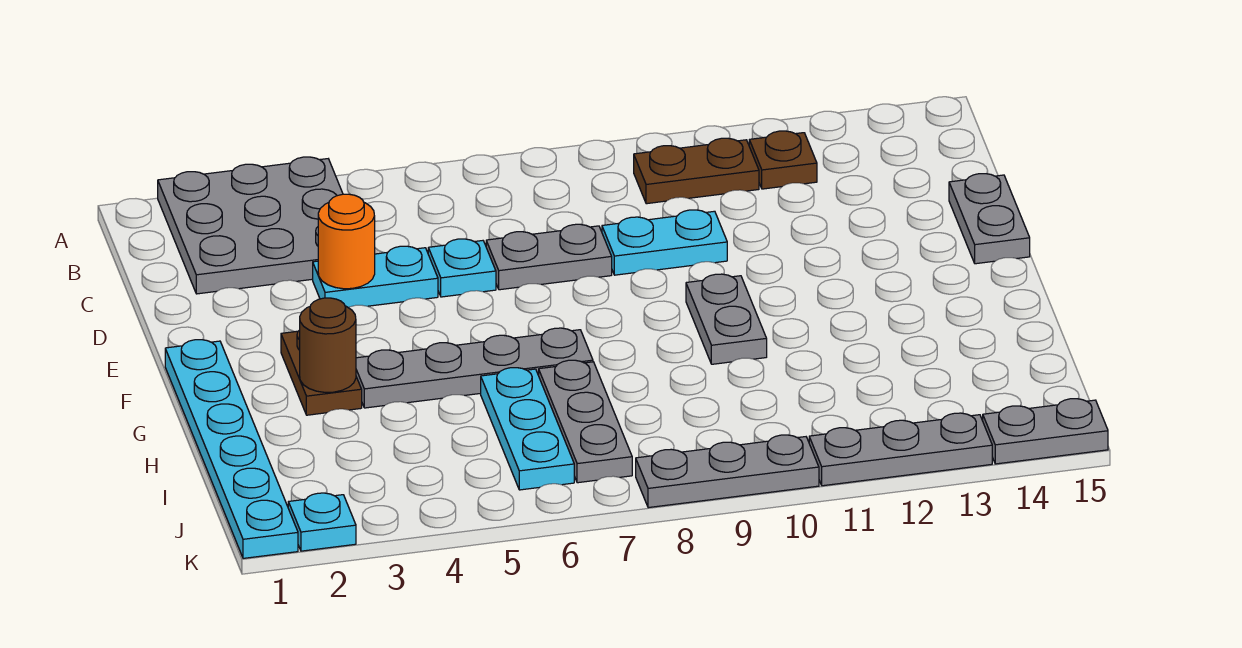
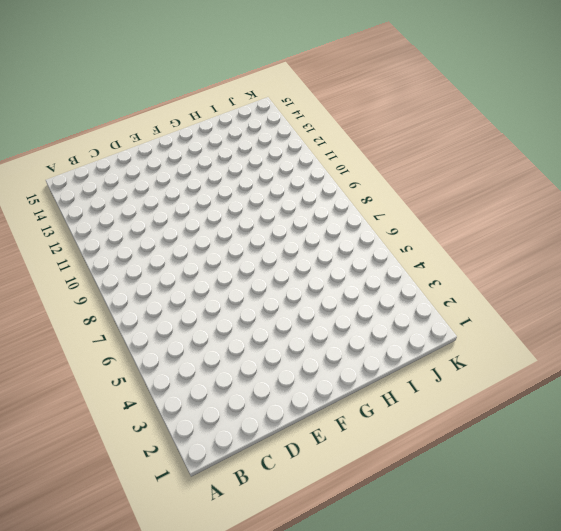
none -> grey 3x3 plate [158,157,343,294]
none -> brown 1x2 plate [634,138,759,204]
none -> brown 1x1 plate [749,131,817,189]

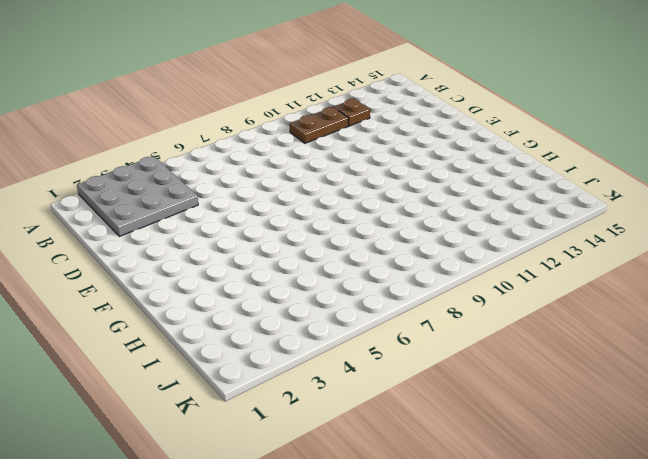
none -> cyan 1x2 plate [313,246,438,308]
none -> cyan 1x1 plate [428,239,496,297]
none -> grey 1x2 plate [486,224,612,290]

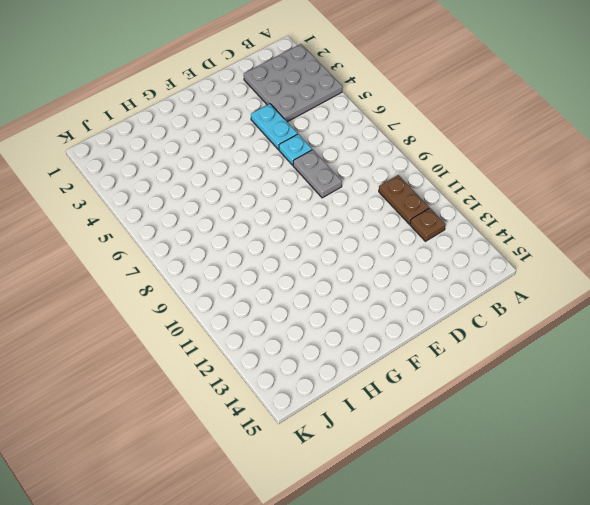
none -> cyan 1x2 plate [602,210,727,275]
none -> grey 1x2 plate [949,174,1030,264]
none -> cyan 1x6 plate [165,340,298,558]

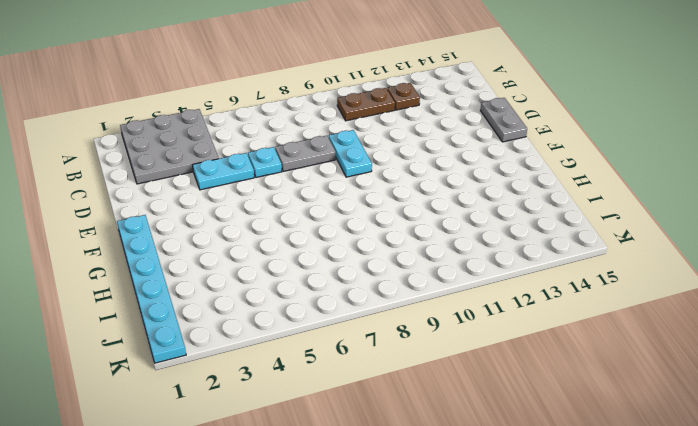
cyan 1x2 plate [329,130,372,177] -> cyan 1x2 plate turned to [602,210,727,275]
none -> brown 1x2 plate [281,330,362,415]
none -> grey 1x2 plate [686,274,767,364]
none -> grey 1x4 plate [356,328,593,408]

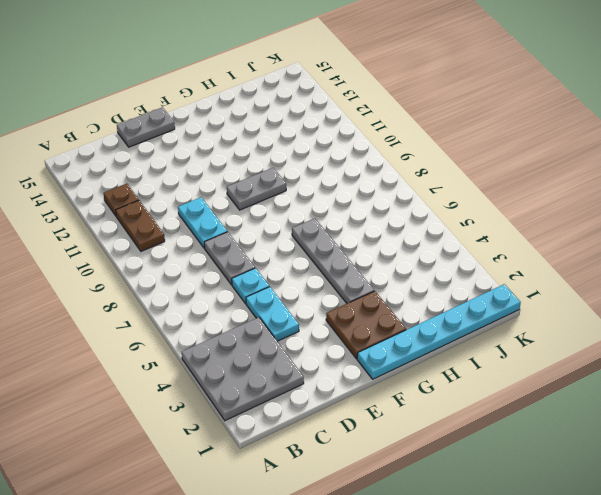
brown 2x2 plate [326,291,406,359] -> brown 1x2 plate [281,330,362,415]
none -> cyan 1x3 plate [481,368,574,490]
none -> grey 1x3 plate [539,360,632,483]
none -> cyan 1x1 plate [288,493,356,551]

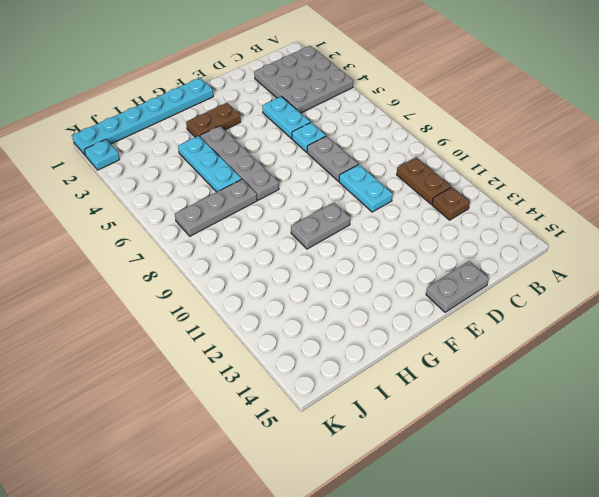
cyan 1x3 plate [178,136,241,192] -> cyan 1x3 plate turned to [481,368,574,490]
none -> grey 1x3 plate [636,435,819,508]
none -> grey 1x3 plate [809,413,992,486]
none -> grey 1x2 plate [983,399,1108,464]

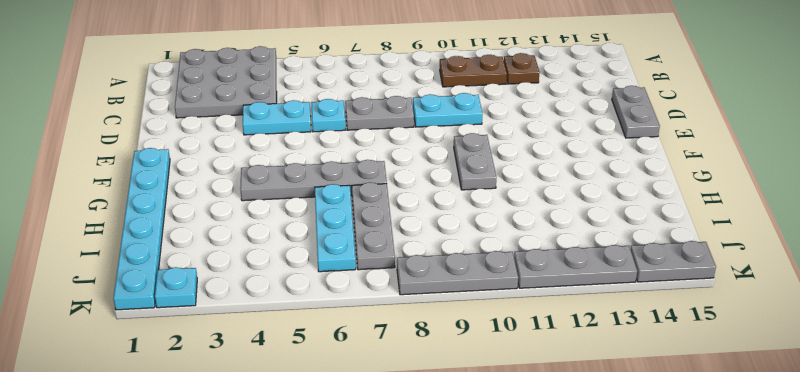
none -> brown 1x2 plate [281,330,362,415]
none -> orange 1x1 round brick [318,194,375,289]
none -> brown 1x1 round brick [300,298,356,392]

